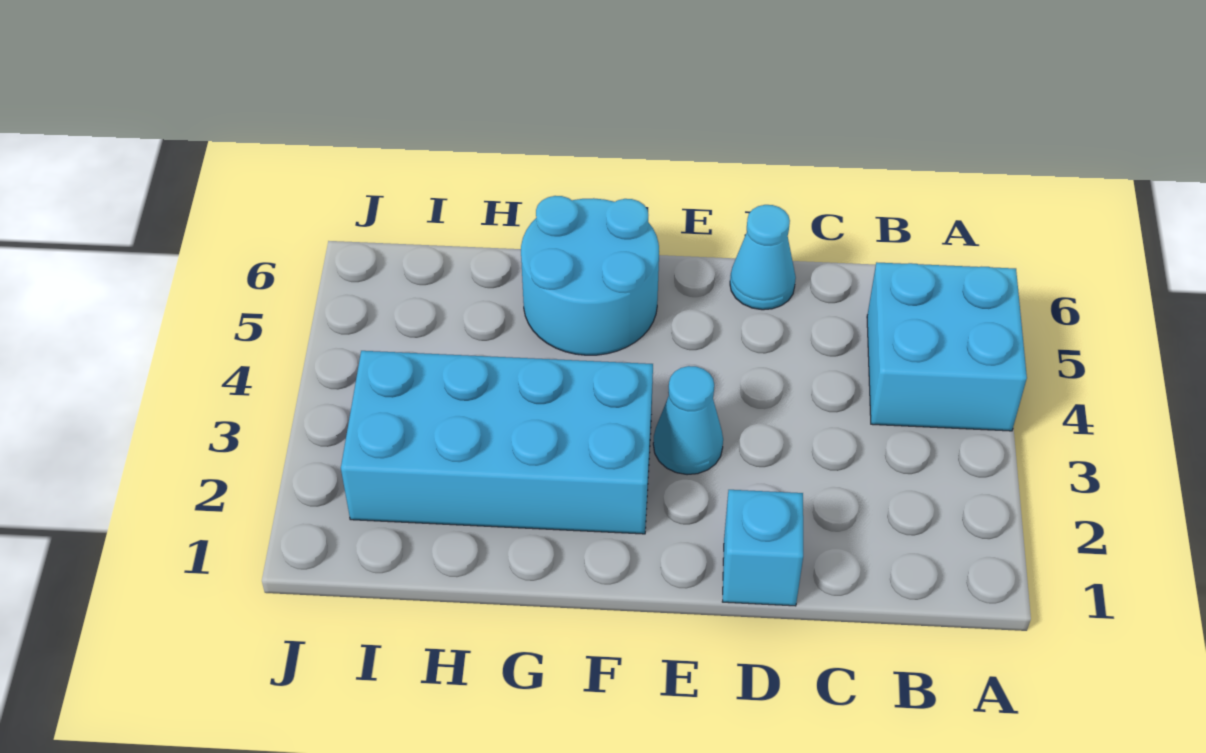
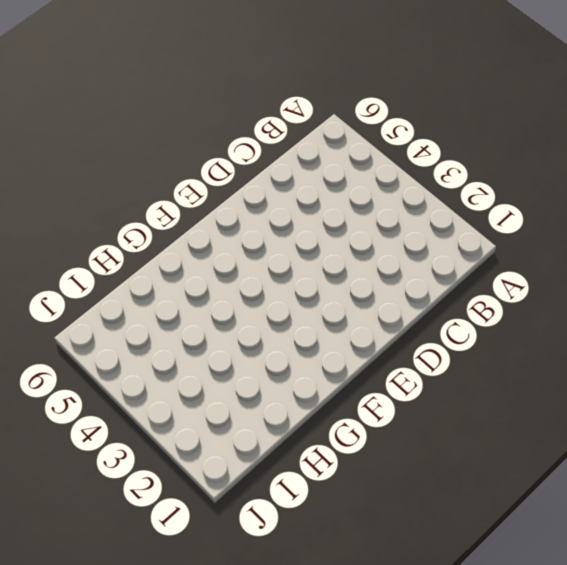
none -> cyan 2x2 brick [867,262,1027,431]
none -> cyan 1x1 brick [723,490,803,606]

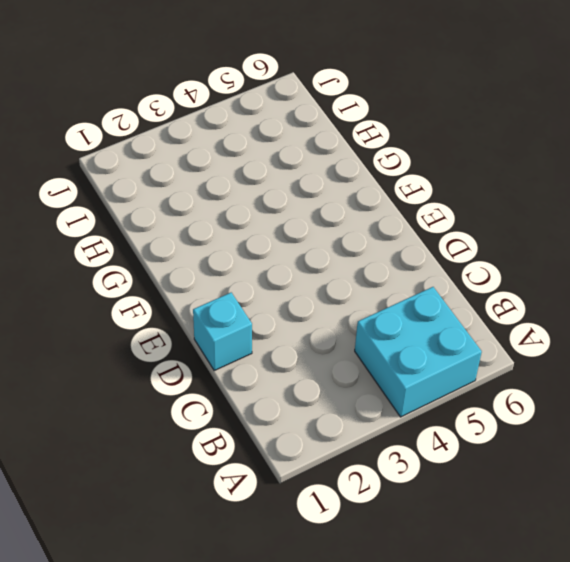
none -> cyan 1x1 cone [730,205,796,310]
none -> cyan 1x1 cone [653,366,723,475]

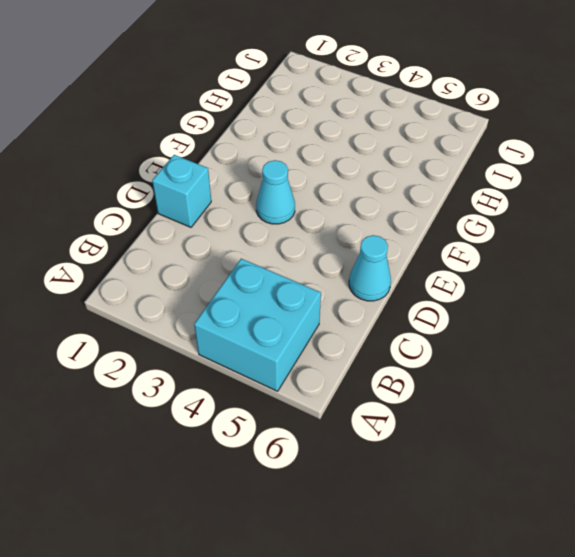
none -> cyan 2x4 brick [341,351,653,534]
none -> cyan 2x2 round brick [521,196,659,355]

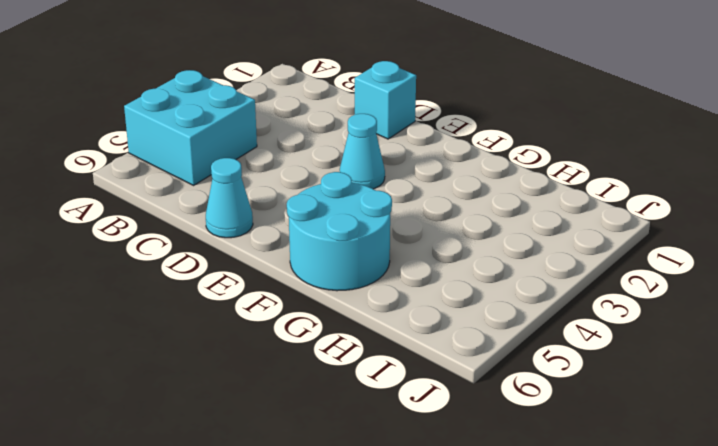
none -> cyan 2x4 brick [341,351,653,534]

